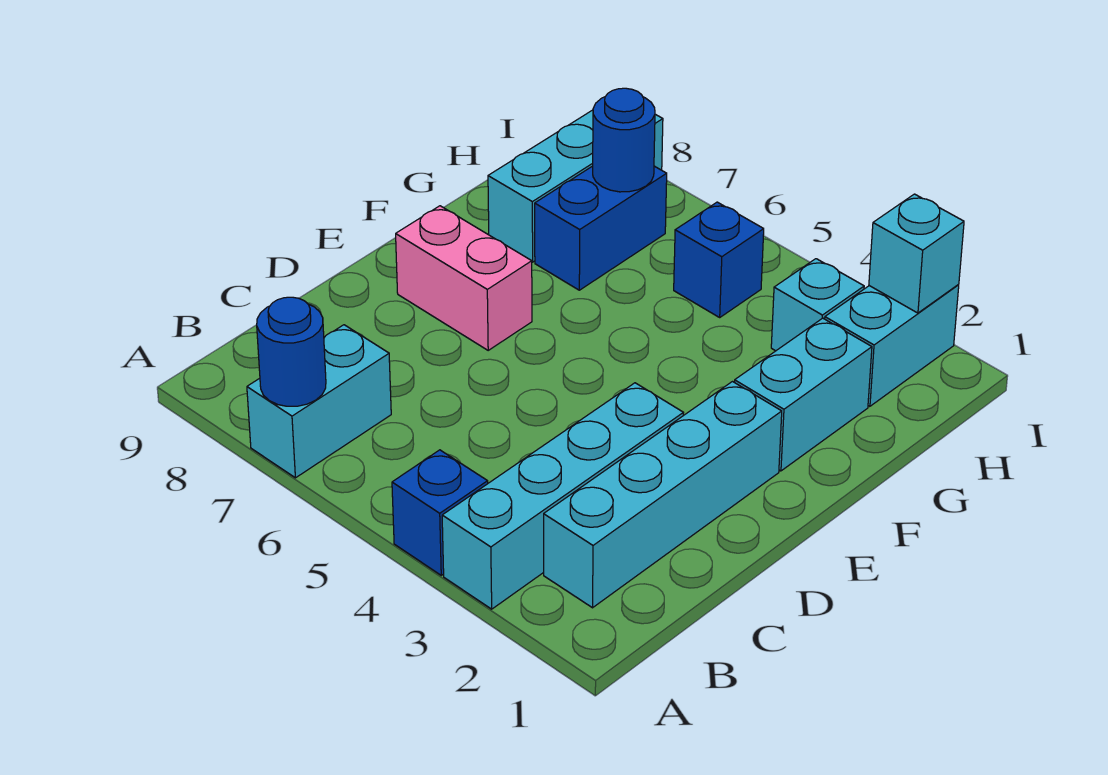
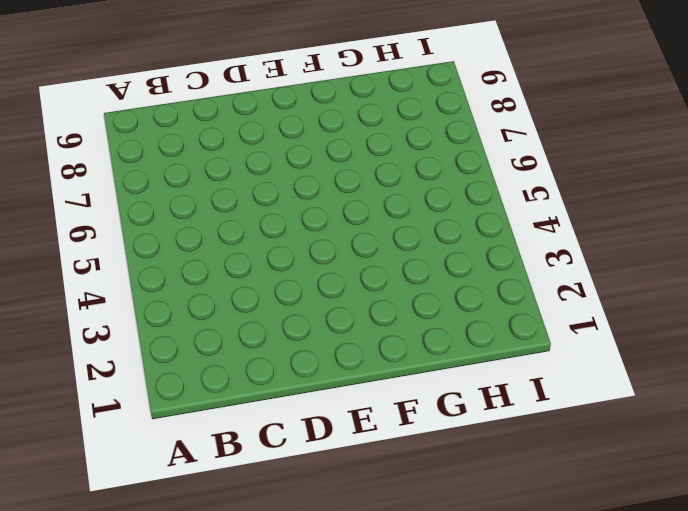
none -> cyan 1x4 brick [442,383,683,609]
none -> blue 1x1 brick [392,450,488,575]
none -> cyan 1x2 brick [247,325,391,478]

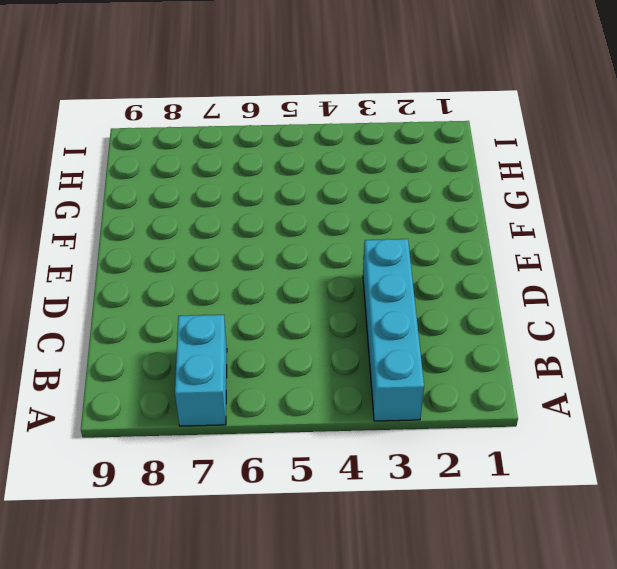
none -> blue 1x1 brick [392,450,488,575]
none -> cyan 1x4 brick [544,382,782,608]
none -> pink 1x2 brick [396,206,532,350]

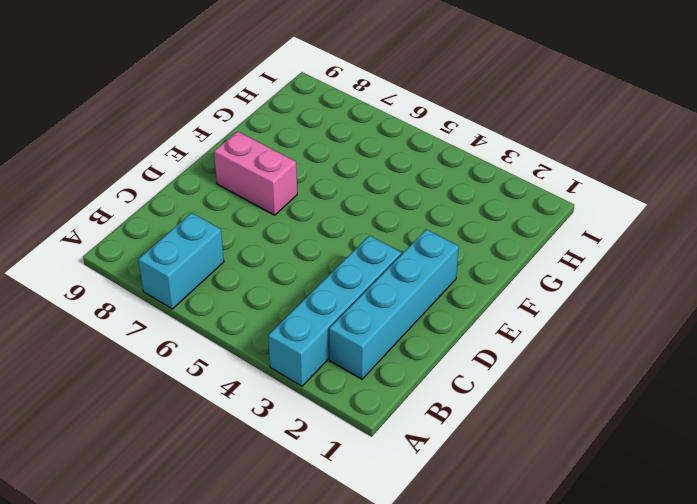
none -> blue 1x1 brick [392,450,488,575]
none -> cyan 1x2 brick [735,318,872,471]
none -> blue 1x2 brick [535,166,667,290]

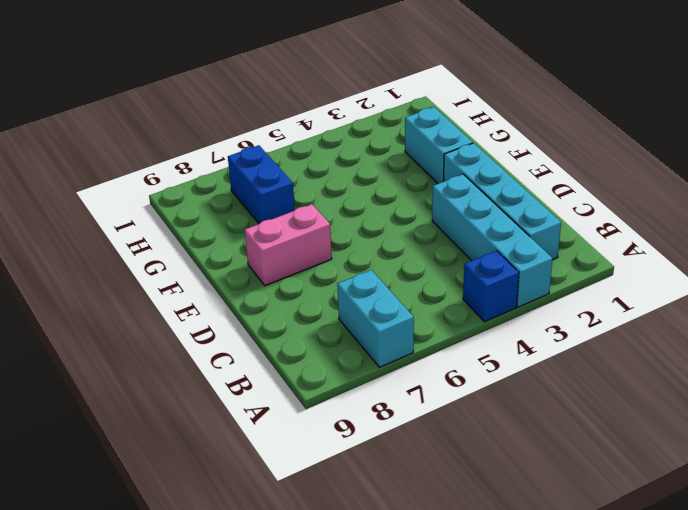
none -> cyan 1x3 brick [488,110,663,262]
none -> cyan 1x2 brick [825,285,959,406]
none -> cyan 1x1 brick [771,259,864,351]

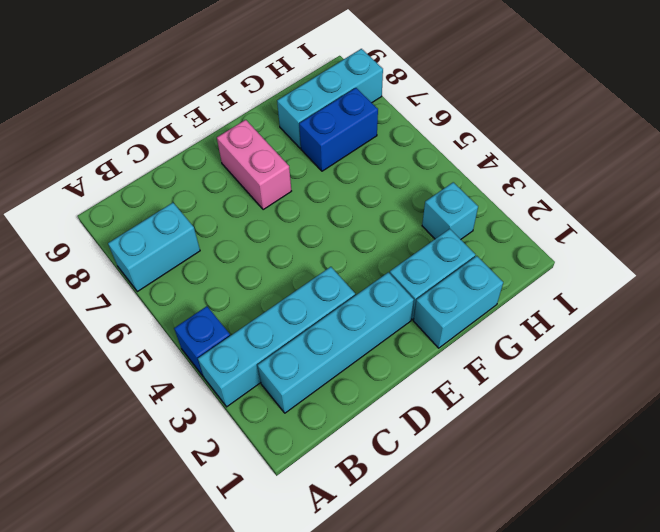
cyan 1x2 brick [414,256,503,348] -> cyan 1x2 brick moved to [825,285,959,406]
none -> blue 1x1 brick [674,202,764,317]
none -> blue 1x1 round brick [257,297,326,406]
none -> blue 1x1 round brick [593,88,655,192]

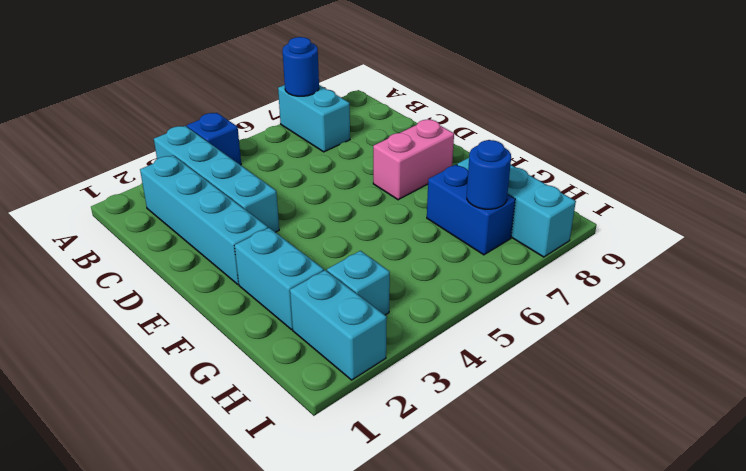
none -> blue 1x1 brick [674,202,764,317]
none -> cyan 1x1 brick [869,194,964,313]

